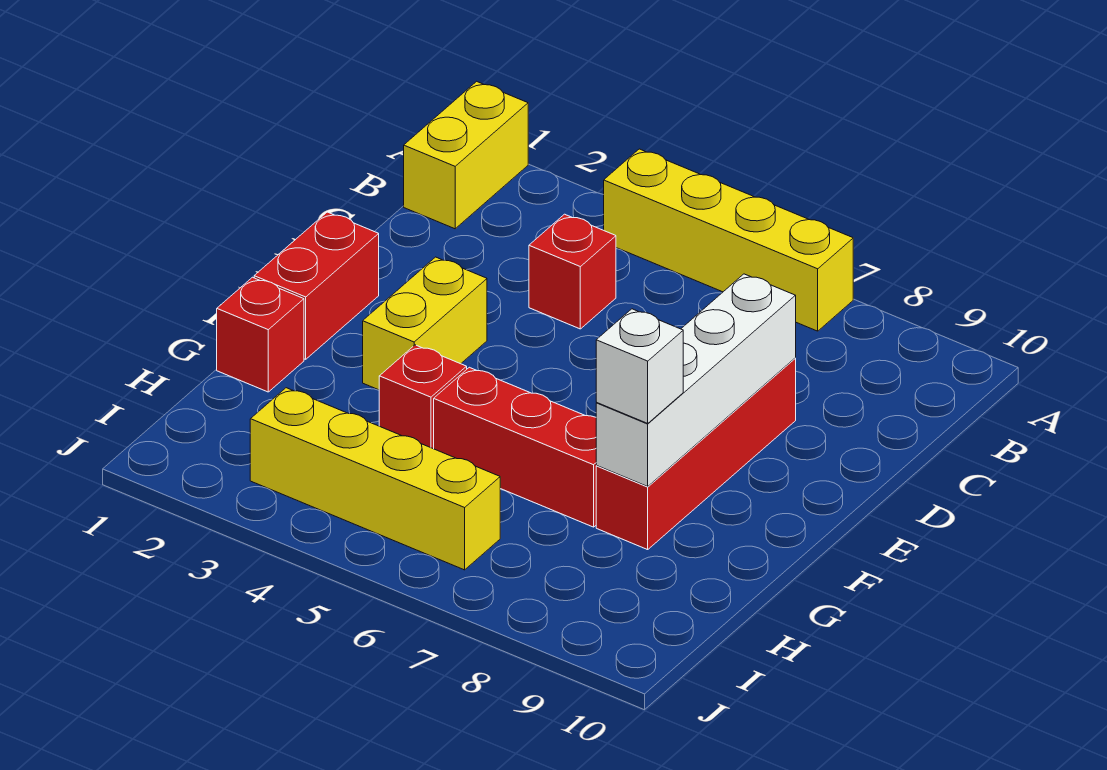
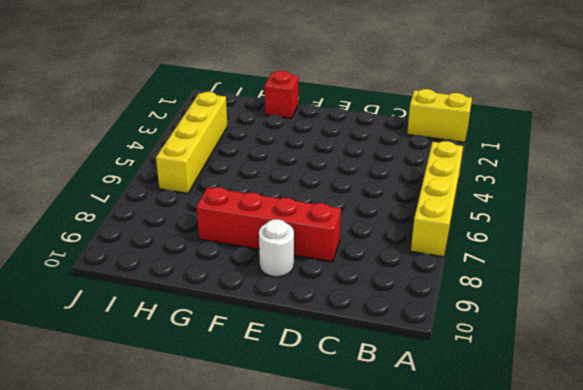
white 1x1 round brick [259,219,294,277] -> none
none -> red 1x1 brick [529,214,616,329]
none -> red 1x2 brick [254,212,379,359]
none -> yellow 1x2 brick [363,257,487,390]

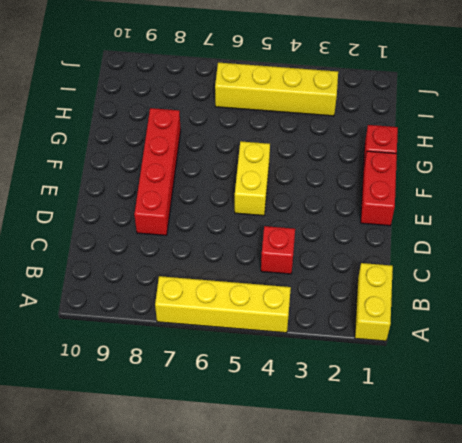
yellow 1x2 brick [235,141,270,216] -> yellow 1x2 brick moved to [363,257,487,390]
none -> red 1x1 brick [379,345,467,449]
none -> red 1x3 brick [434,367,597,527]
none -> white 1x4 brick [596,274,796,486]

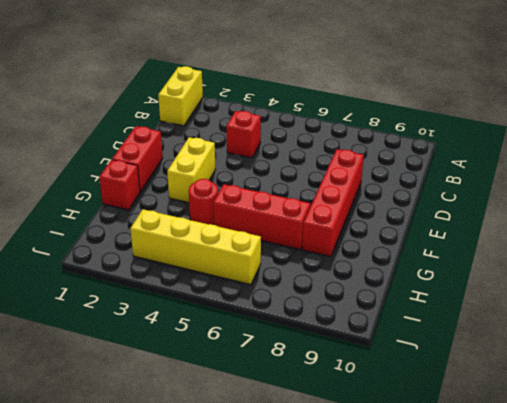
red 1x1 round brick [189,179,218,225] -> red 1x1 brick [379,345,467,449]
none -> yellow 1x4 brick [604,149,853,331]
none -> white 1x4 brick [596,274,796,486]
none -> white 1x1 brick [596,309,683,423]

